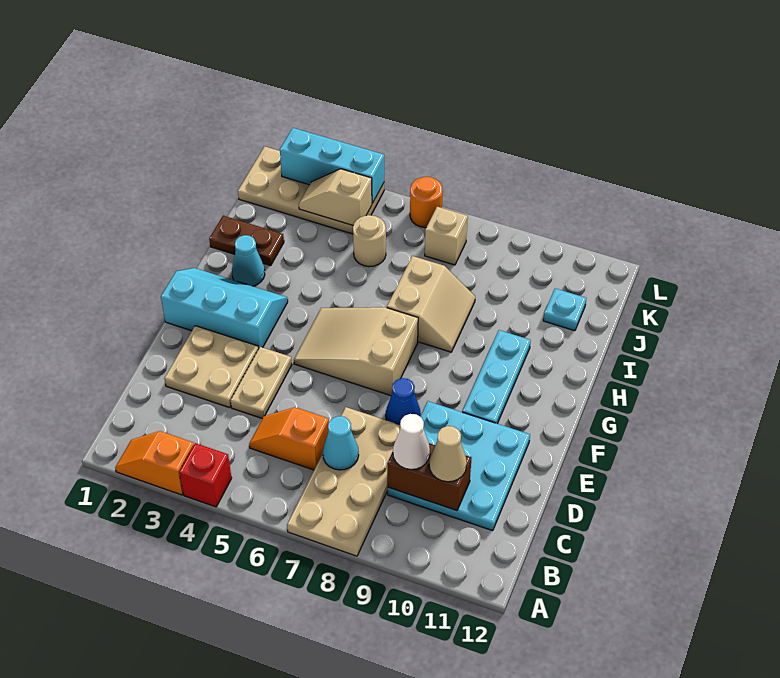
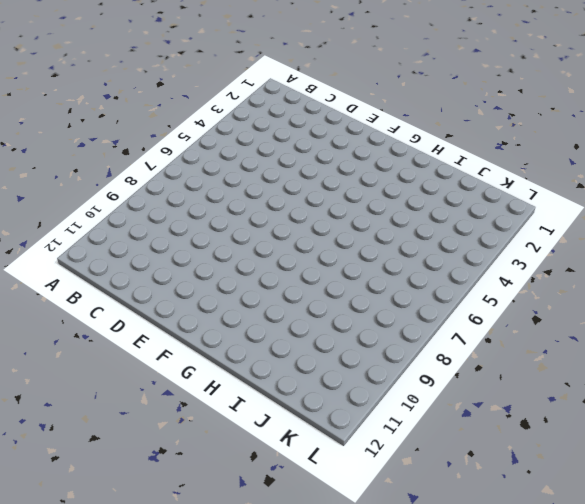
none -> orange 1x2 slope [115,431,194,495]
none -> red 1x1 brick [179,443,232,507]
none -> tan 2x4 plate [287,407,400,556]

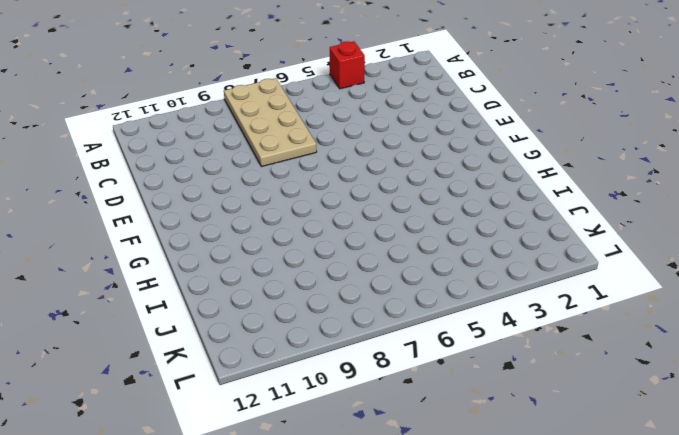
none -> orange 1x2 slope [115,431,194,495]
none -> orange 1x2 slope [249,407,329,470]
none -> cyan 3x3 plate [388,401,530,531]

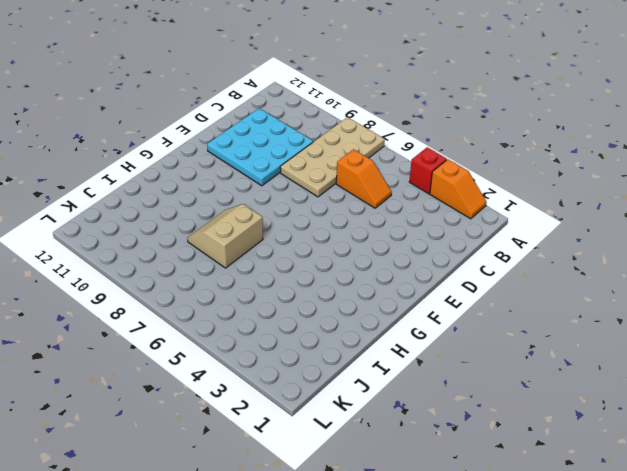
none -> tan 2x2 plate [164,326,259,408]
none -> tan 1x2 plate [231,347,292,418]
none -> blue 1x1 cone [386,378,421,425]

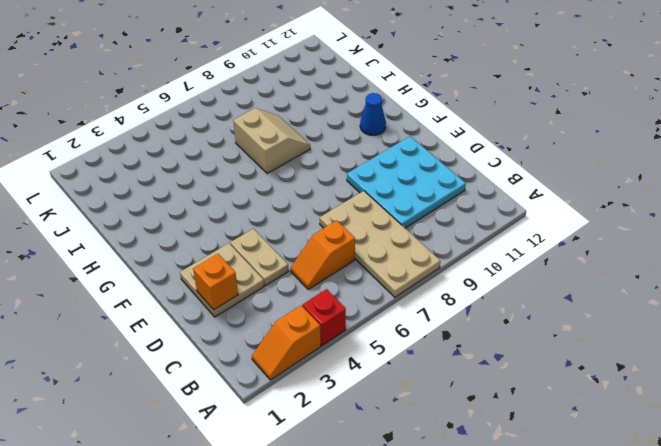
orange 1x1 brick [193,254,238,310] -> none
blue 1x1 cone [360,93,386,135] -> blue 1x1 cone moved to [386,378,421,425]
none -> cyan 2x3 slope [161,268,288,348]
none -> tan 2x3 slope [294,307,418,396]
none -> cyan 1x3 plate [463,330,531,424]

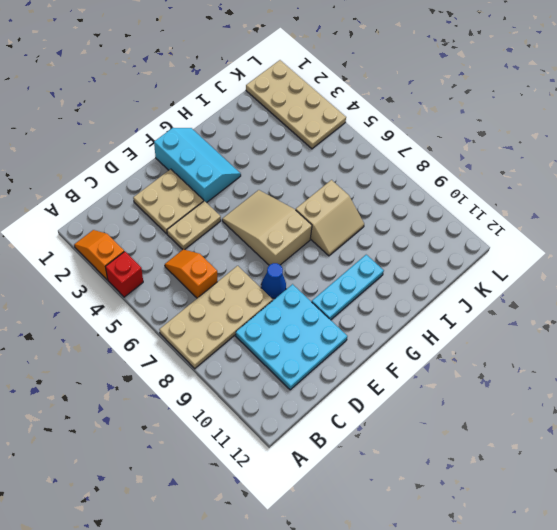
none -> cyan 1x1 cone [232,235,265,286]
none -> brown 1x2 plate [209,216,284,266]
none -> tan 1x1 round brick [353,215,386,267]

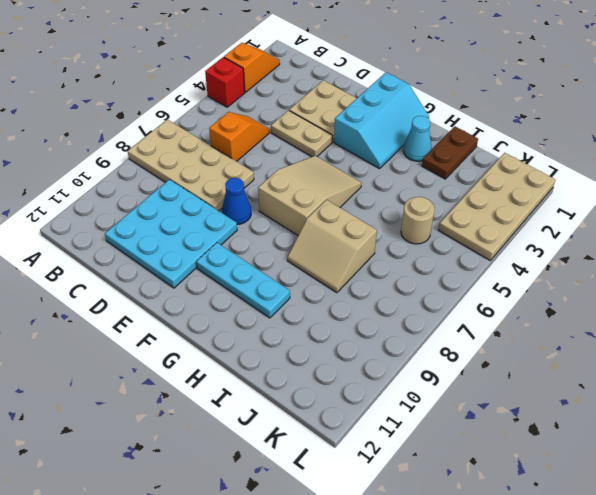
none -> cyan 1x1 plate [543,288,586,331]
none -> tan 1x1 brick [425,207,468,265]
none -> orange 1x1 round brick [410,177,443,228]

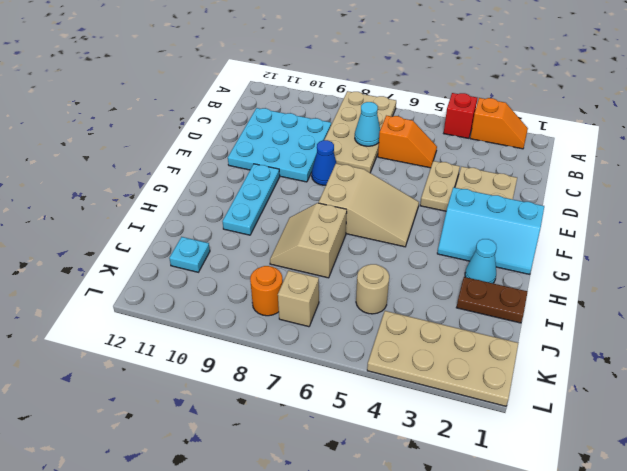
orange 1x1 round brick [250,266,283,316] -> orange 1x1 round brick moved to [410,177,443,228]
none -> brown 1x2 brick [387,443,472,511]
none -> tan 1x2 slope [299,169,372,225]
none -> cyan 1x3 brick [280,128,384,204]

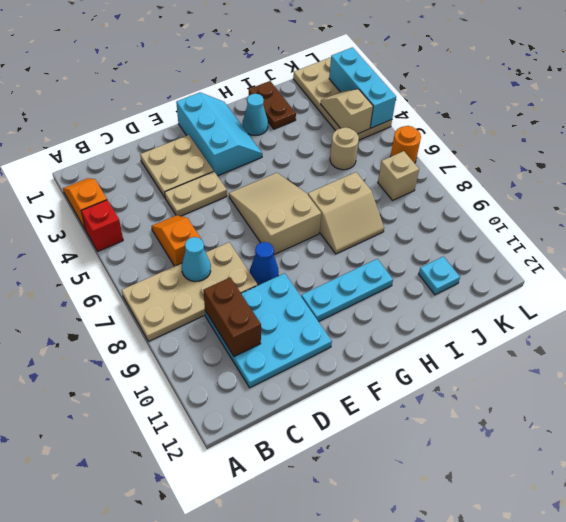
none -> white 1x1 cone [393,414,430,469]
none -> tan 1x1 cone [429,426,467,482]

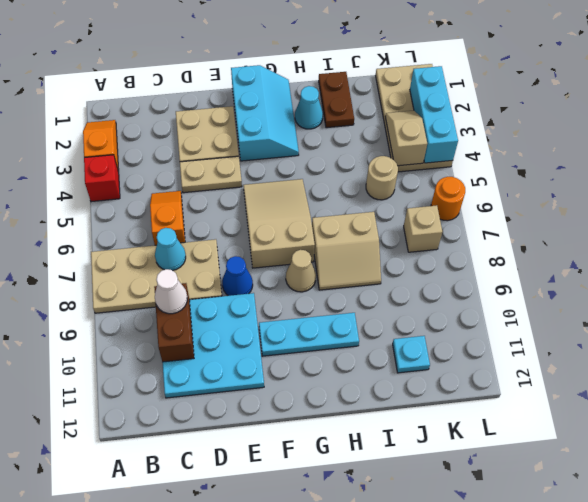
tan 1x1 cone [286,250,316,292] -> tan 1x1 cone moved to [429,426,467,482]

